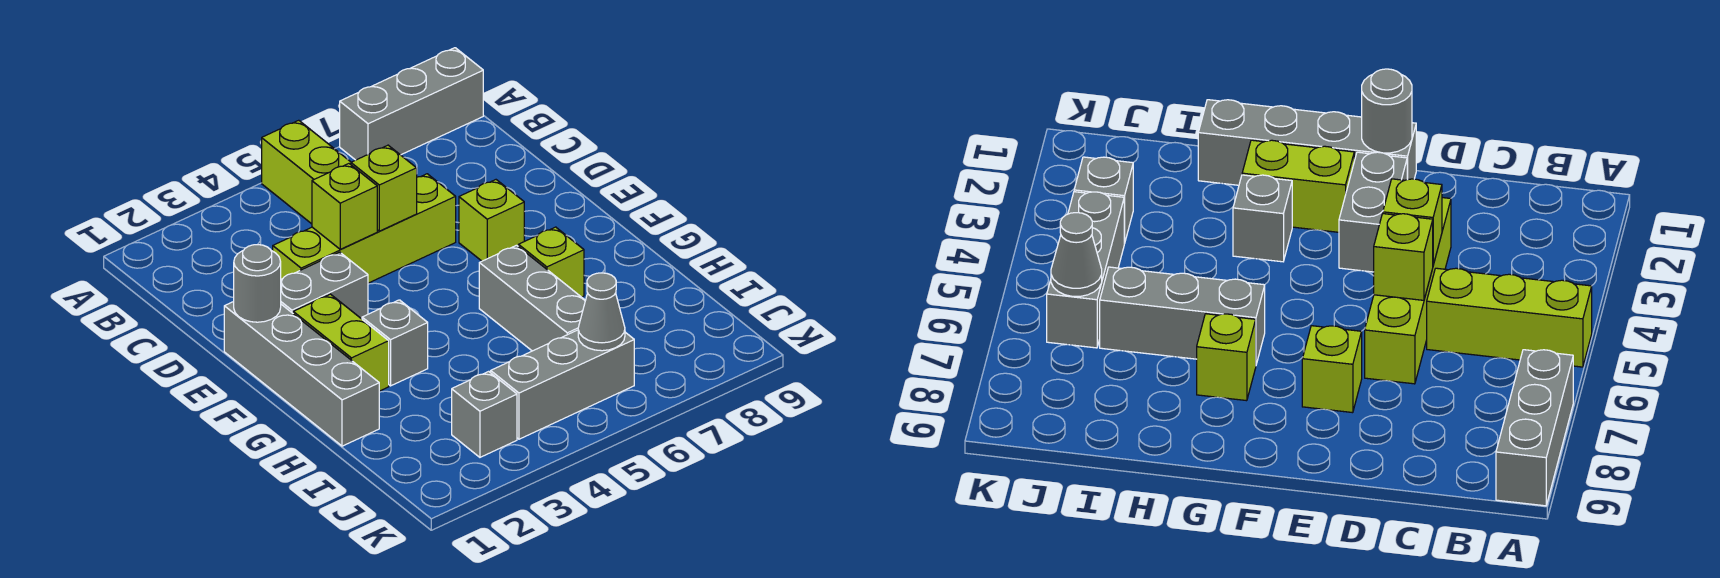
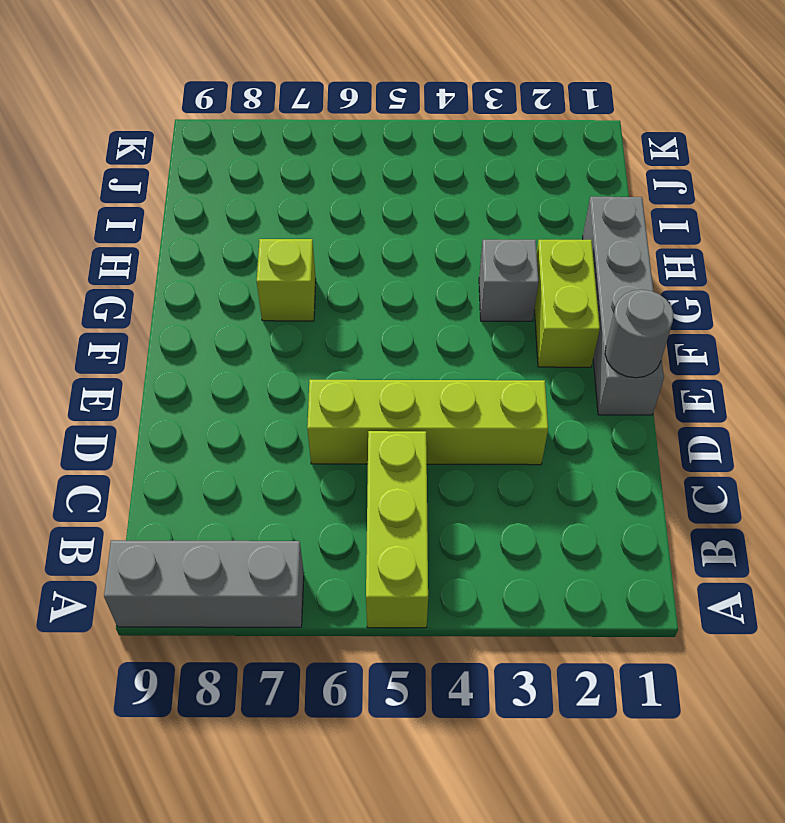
none -> grey 1x2 brick [281,252,368,319]
none -> lime 1x1 brick [459,180,524,261]
none -> grey 1x3 brick [479,245,586,351]

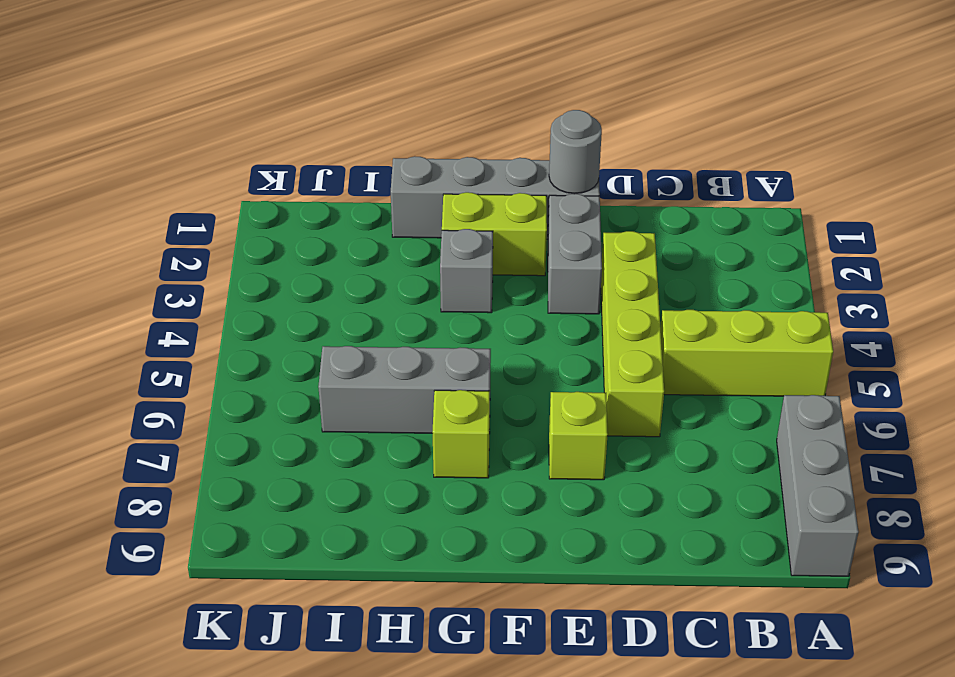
none -> grey 1x1 brick [452,371,517,457]
none -> grey 1x3 brick [491,330,634,439]
none -> lime 1x1 brick [312,164,377,249]

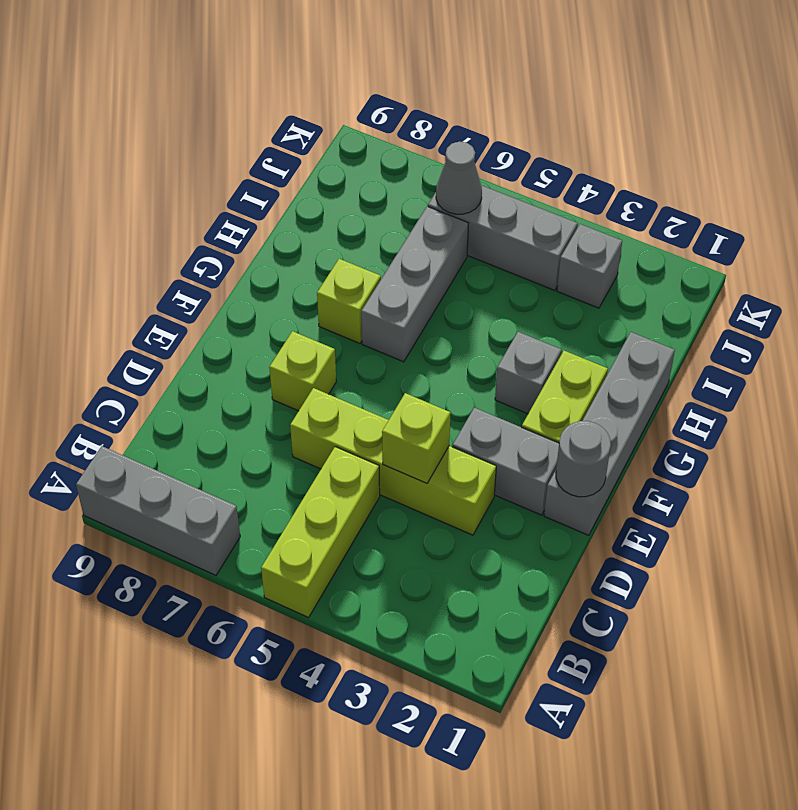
none -> lime 1x1 brick [351,145,417,231]

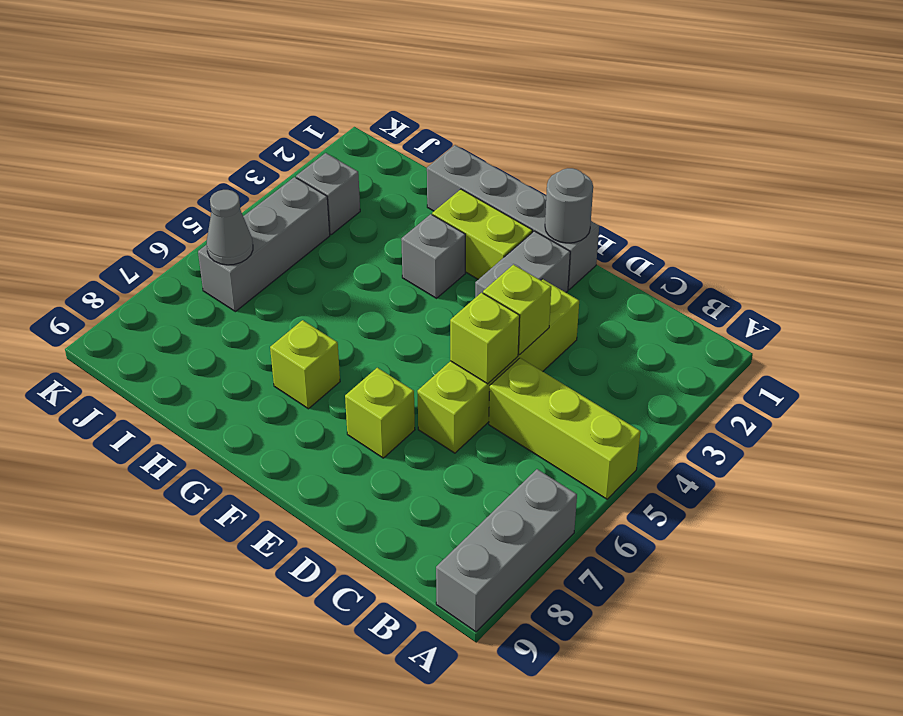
none -> grey 1x3 brick [479,245,586,351]

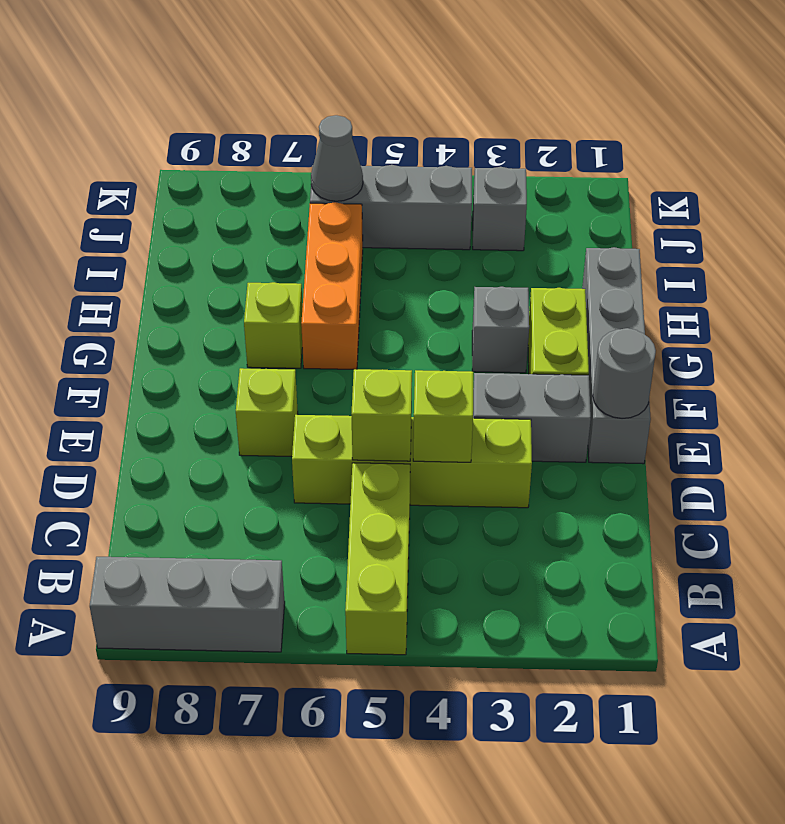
orange 1x3 brick [301,202,363,369] -> grey 1x3 brick [479,245,586,351]

